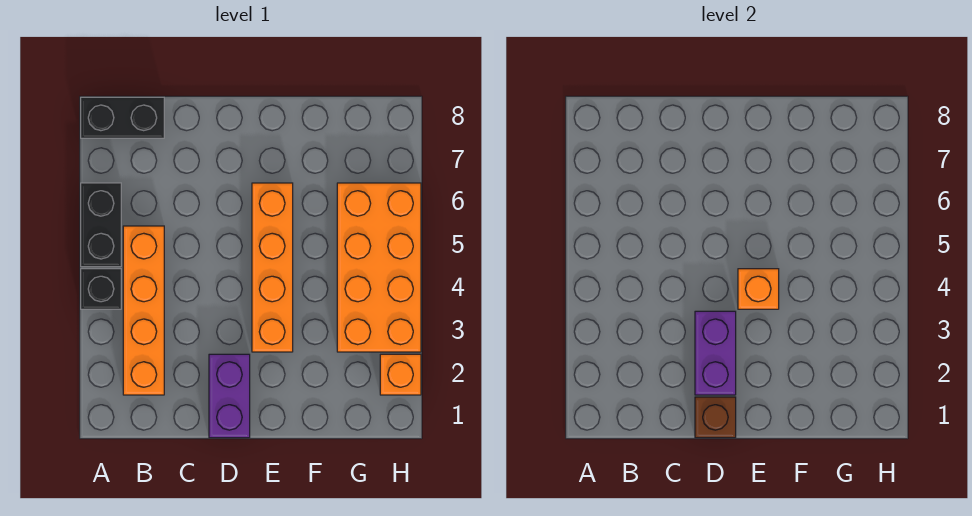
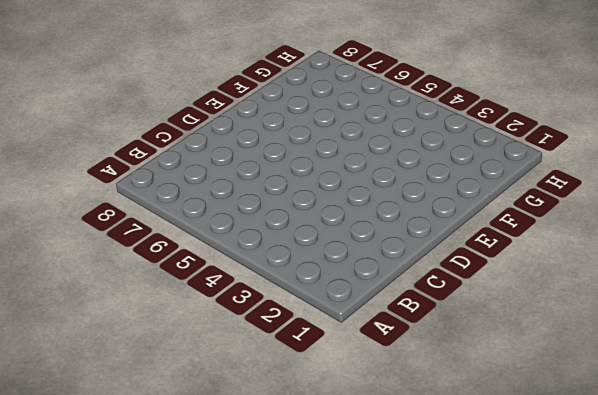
none -> black 1x1 brick [81,269,121,309]
none -> black 1x2 brick [81,183,121,267]

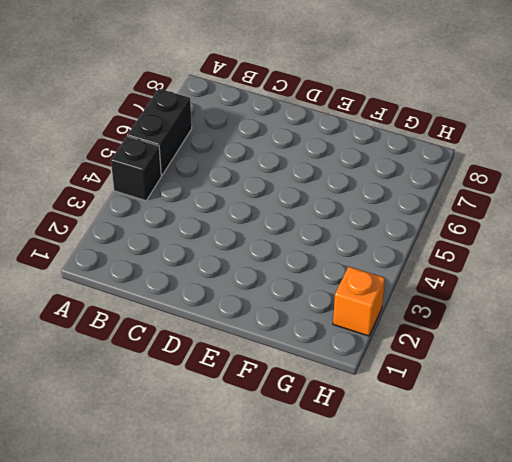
none -> black 1x2 brick [81,97,164,138]
none -> orange 1x4 brick [123,226,164,395]

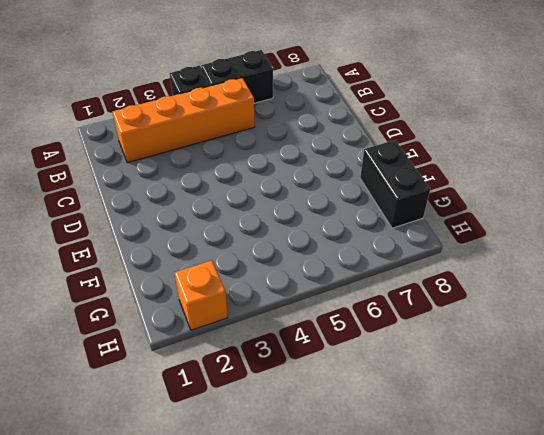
black 1x2 brick [360,140,430,228] -> black 1x2 brick moved to [81,97,164,138]
none -> purple 1x2 brick [209,354,250,438]
none -> orange 1x4 brick [252,183,293,352]

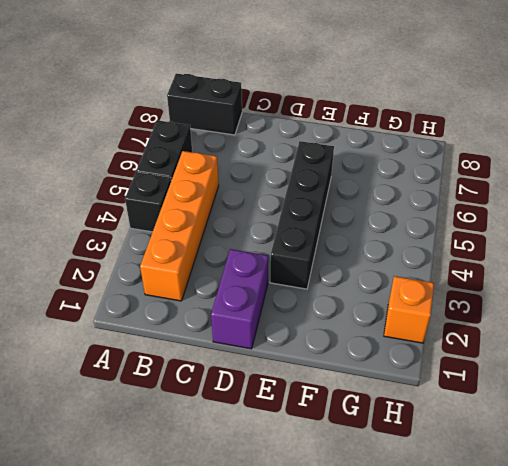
black 1x4 brick [270,141,334,289] -> orange 1x4 brick [252,183,293,352]
none -> orange 2x4 brick [337,183,421,352]
none -> brown 1x1 brick [695,397,736,438]

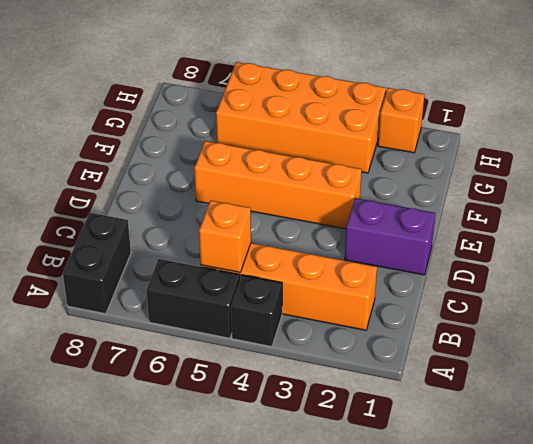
orange 1x1 brick [199,200,251,272] -> orange 1x1 brick moved to [738,269,779,309]
none -> brown 1x1 brick [695,397,736,438]
none -> purple 1x2 brick [695,311,736,395]

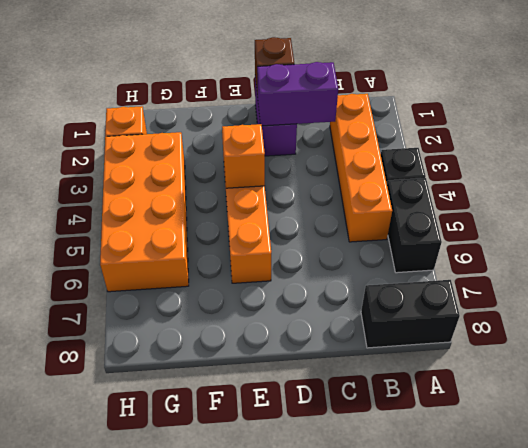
purple 1x2 brick [257,62,338,126] -> purple 1x2 brick turned to [695,311,736,395]

